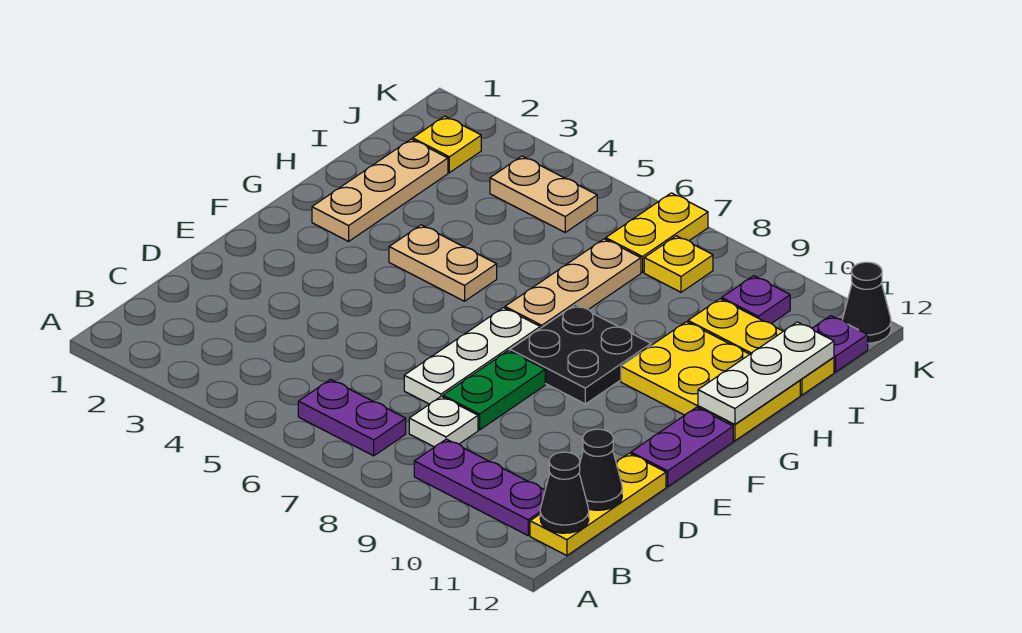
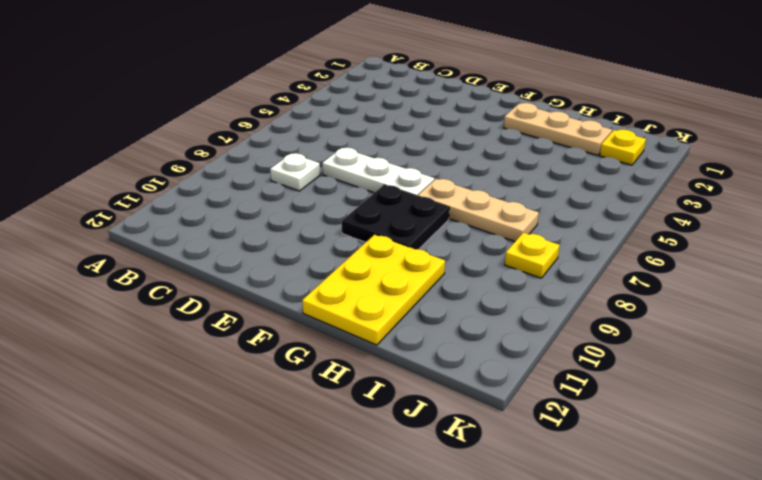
none -> purple 1x2 plate [298,379,406,456]
none -> purple 1x3 plate [414,439,545,535]
none -> yellow 1x3 plate [530,453,666,556]

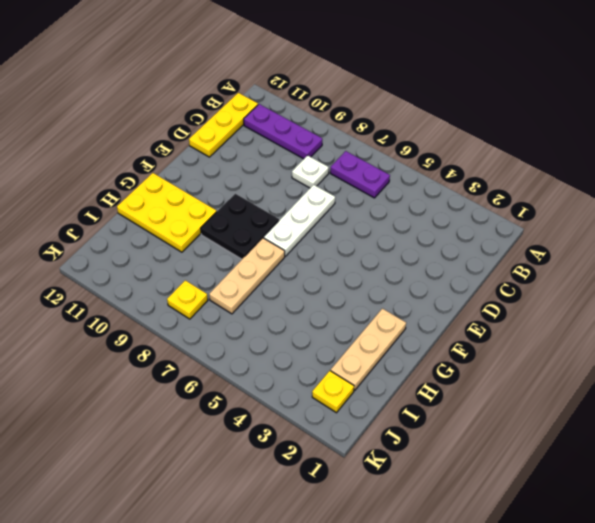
none -> green 1x2 plate [443,351,545,430]
none -> purple 1x2 plate [631,407,733,487]
none -> tan 1x2 plate [389,225,497,301]

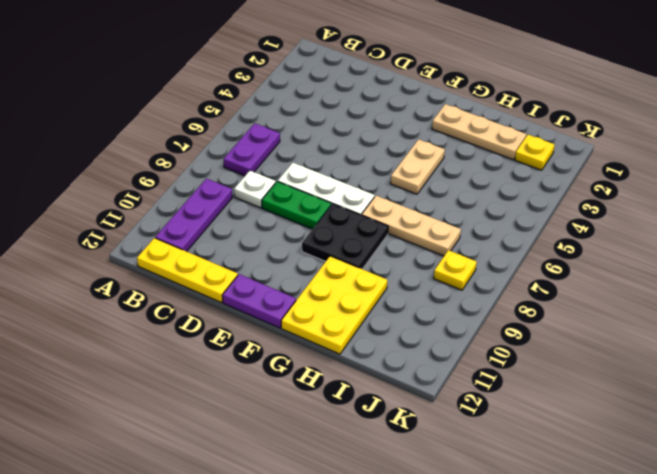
none -> yellow 1x3 plate [688,299,834,395]
none -> tan 1x2 plate [490,156,597,232]
none -> yellow 1x2 plate [606,193,708,272]

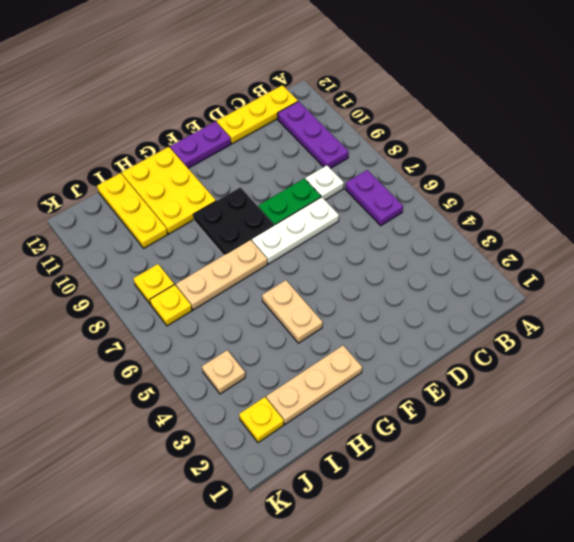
tan 1x1 plate [202,350,245,394] -> tan 1x2 plate [490,156,597,232]
yellow 1x1 plate [150,285,192,326] -> yellow 1x2 plate [606,193,708,272]
none -> purple 1x1 plate [722,276,790,323]
none -> purple 1x1 plate [812,316,868,372]
none -> black 1x1 cone [843,262,891,343]

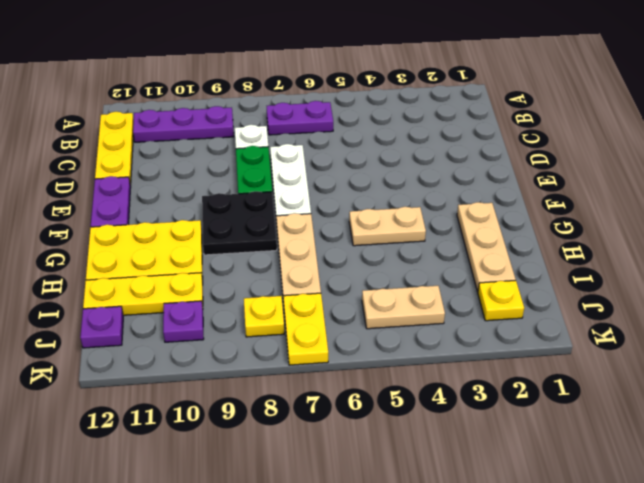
none -> black 1x1 cone [843,262,891,343]
none -> black 1x1 cone [540,452,589,533]
none -> black 1x1 cone [579,429,622,510]

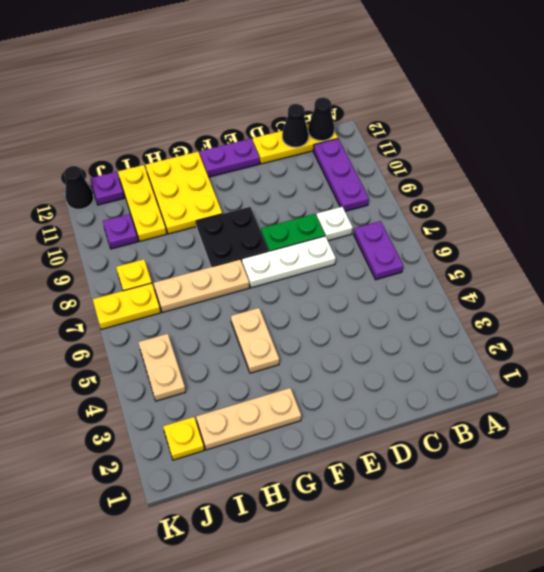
none -> white 1x3 plate [698,322,834,424]

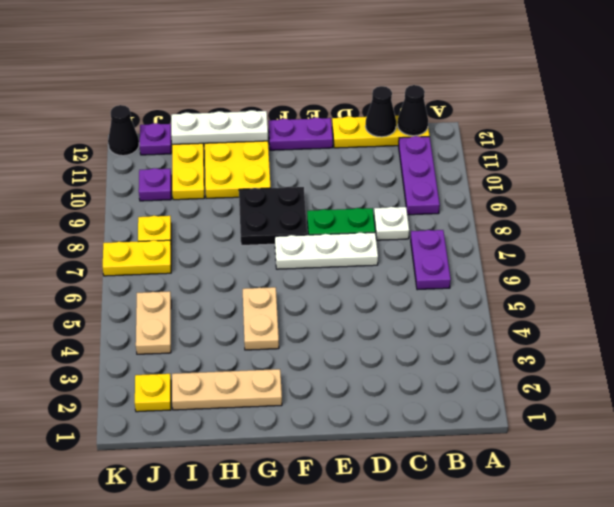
none -> tan 1x3 plate [505,239,641,328]

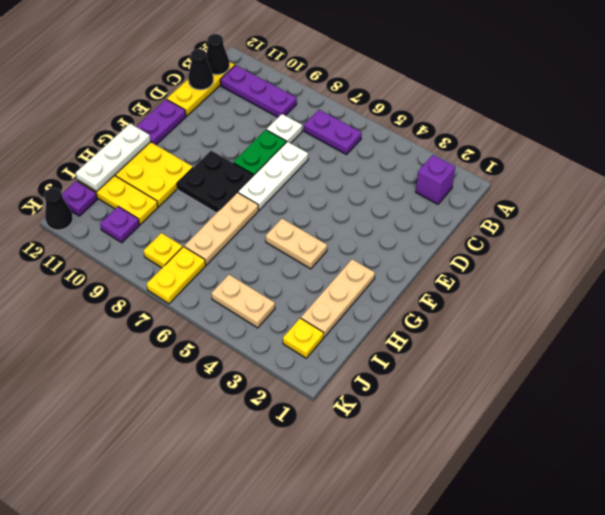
purple 1x1 brick [416,155,455,204] -> none

